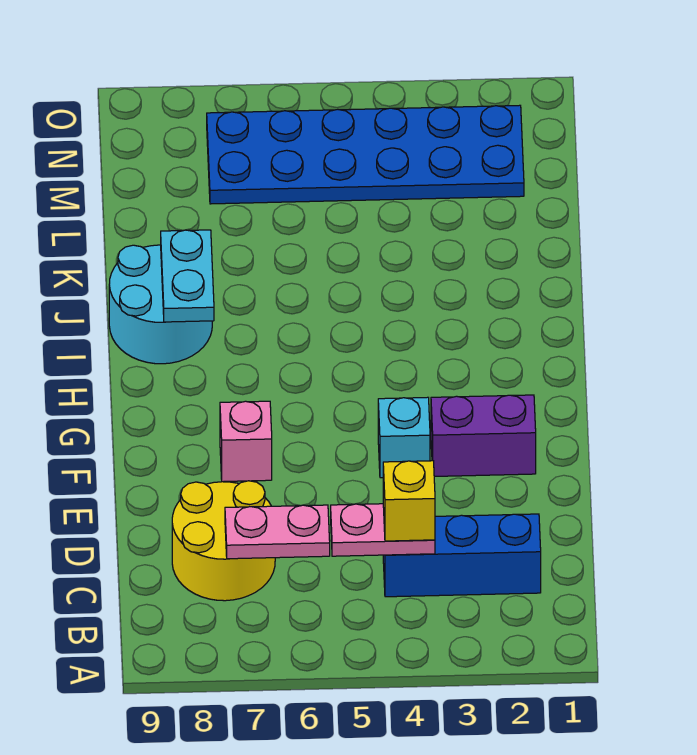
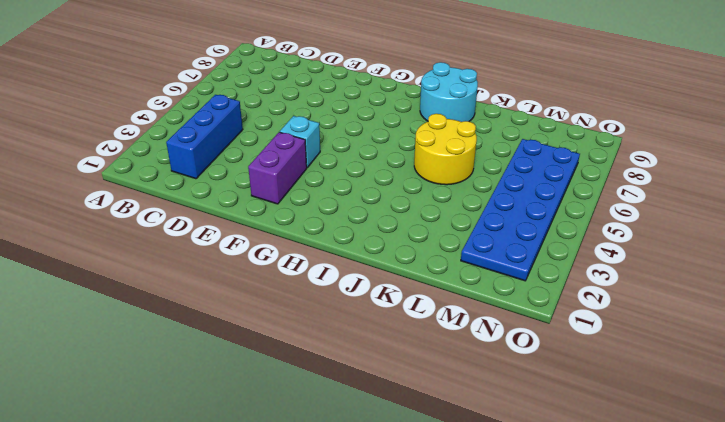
yellow 2x2 round brick [414,114,477,185] -> yellow 2x2 round brick moved to [172,481,275,601]
none -> pink 1x1 brick [220,401,272,482]
none -> pink 1x2 plate [331,504,435,556]

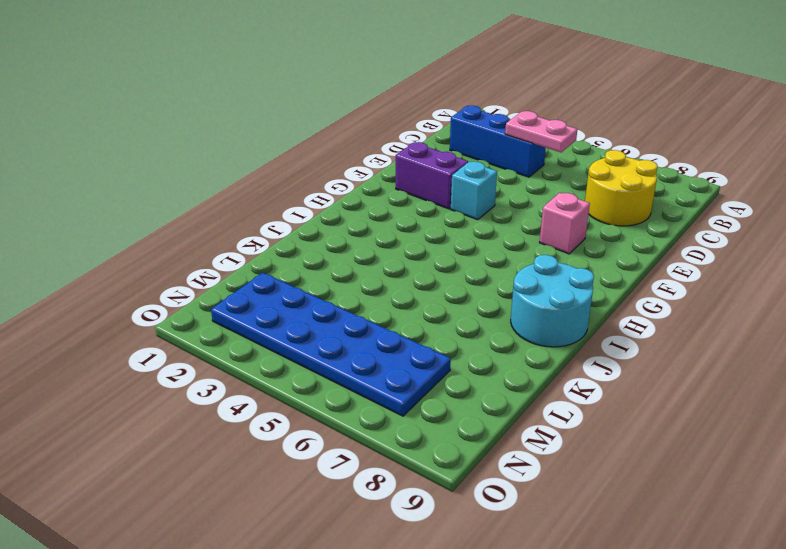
none -> pink 1x2 plate [225,505,330,559]
none -> cyan 1x2 plate [161,230,214,322]

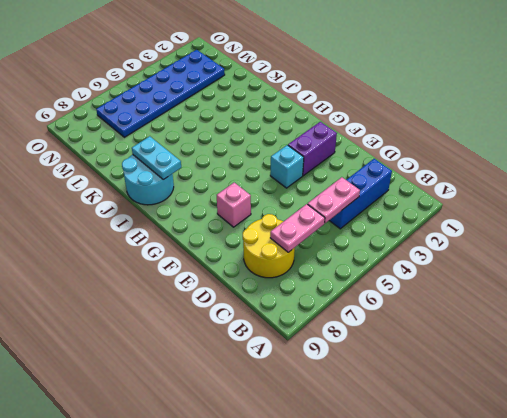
none -> yellow 1x1 brick [383,461,435,541]

